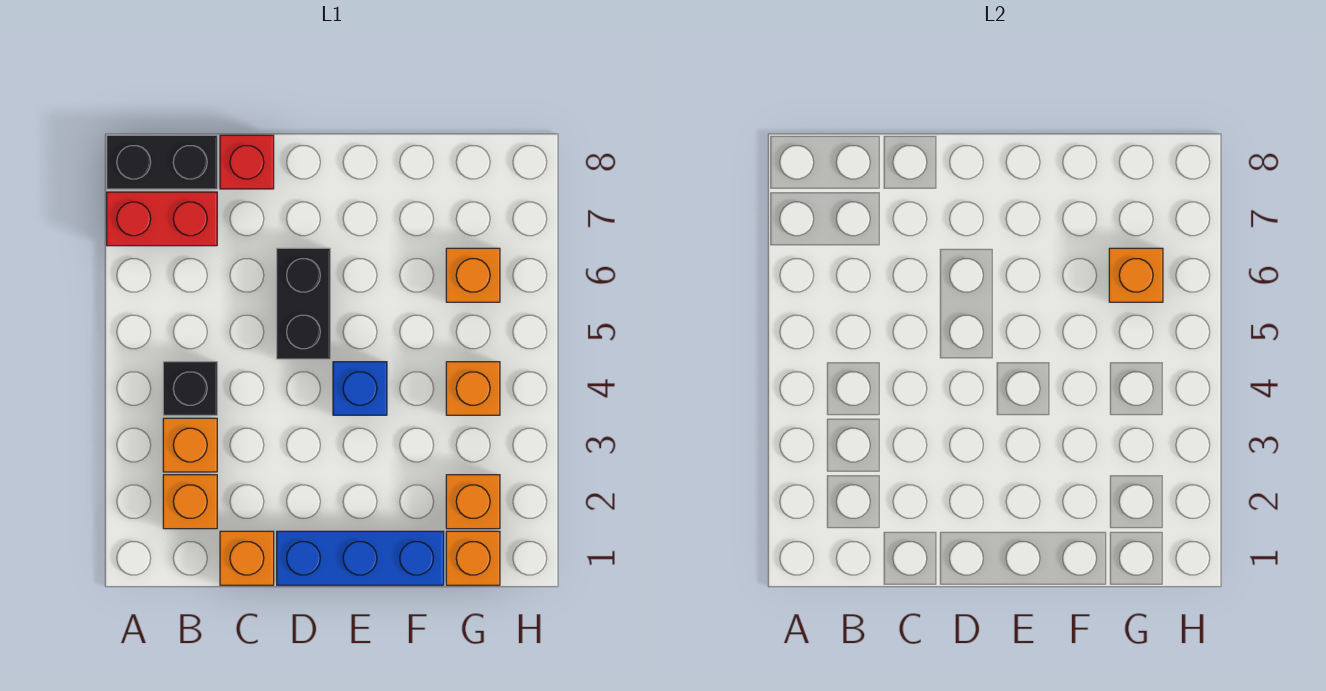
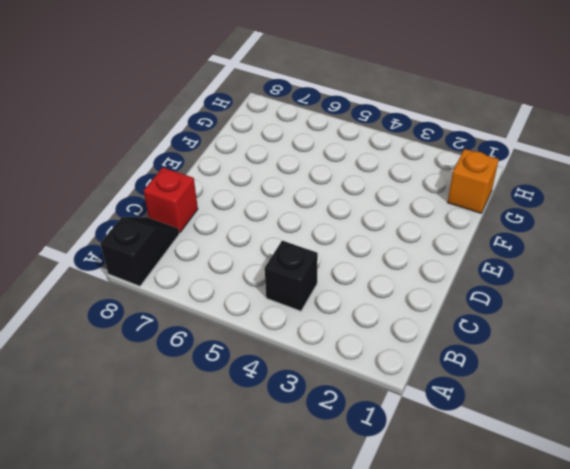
black 1x2 slope [100,217,179,286] -> black 1x2 brick [107,135,217,189]
none -> red 1x2 brick [107,192,217,246]
none -> orange 1x1 brick [163,475,217,529]
none -> orange 1x1 brick [163,418,217,472]

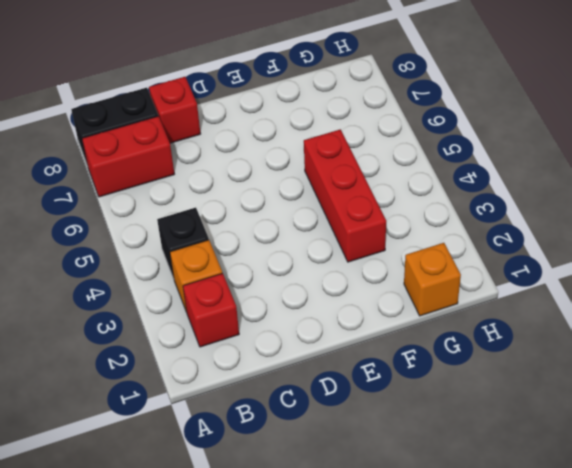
red 1x1 brick [183,273,239,347] -> orange 1x1 brick [163,475,217,529]
red 1x3 brick [304,129,386,262] -> none
none -> orange 1x1 brick [220,531,274,585]
none -> blue 1x3 brick [277,531,444,585]
none -> black 1x2 brick [277,248,330,359]

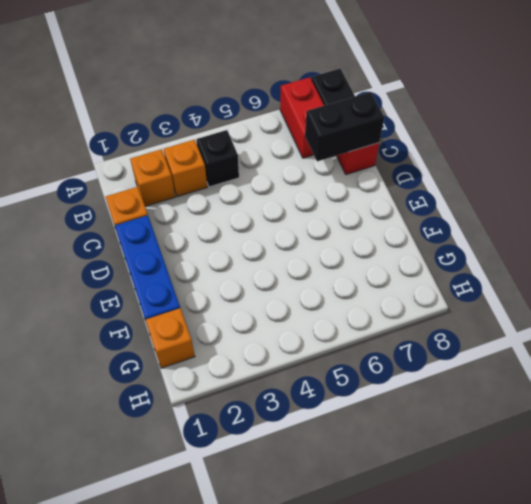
black 1x2 brick [305,92,384,161] -> black 1x2 brick moved to [277,248,330,359]
none -> blue 1x1 brick [333,362,387,415]
none -> orange 1x1 brick [446,475,500,529]
none -> orange 1x1 brick [446,362,500,415]

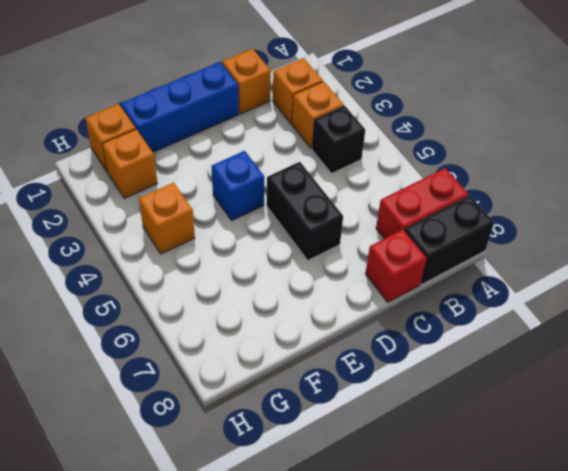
none -> orange 1x1 brick [446,248,500,302]
none -> orange 1x1 brick [1109,248,1163,302]

